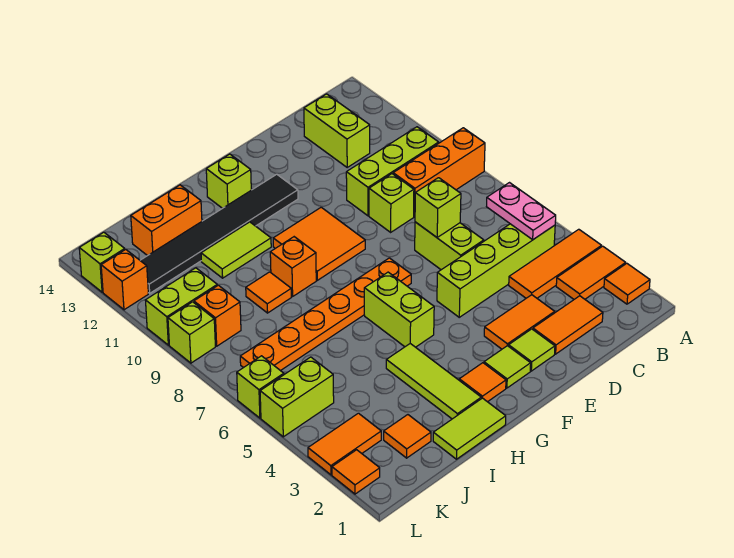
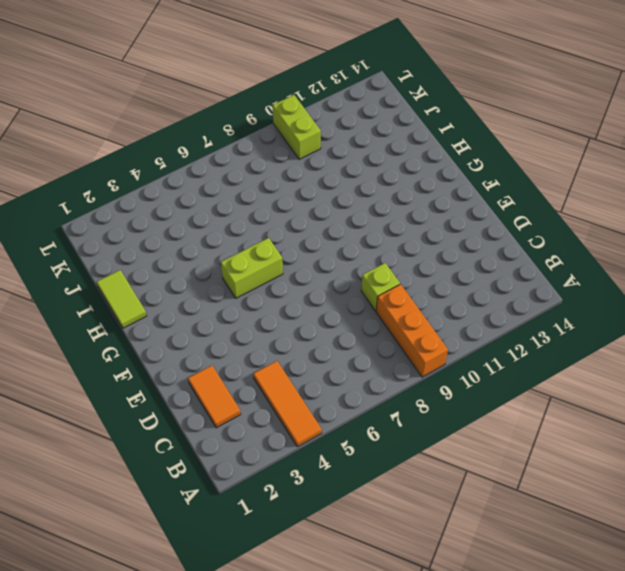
none -> orange 1x1 tile [604,263,650,304]
none -> orange 1x2 tile [556,246,626,299]
none -> lime 1x4 brick [437,224,555,317]
none -> lime 1x3 brick [346,127,439,216]

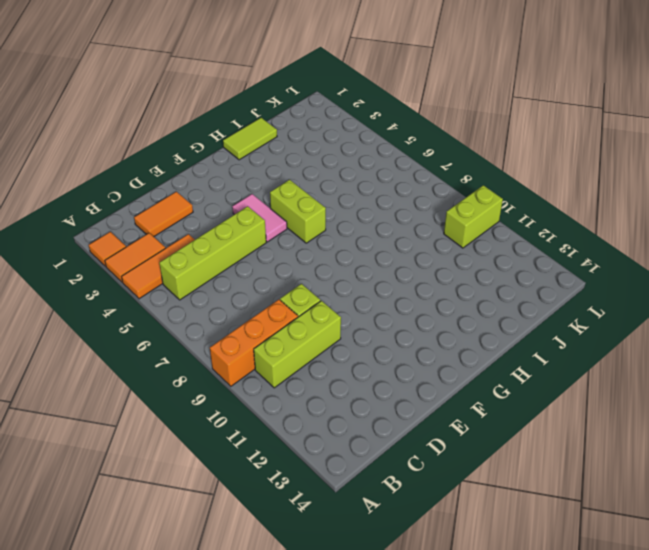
pink 1x2 tile [232,194,287,242] -> none
none -> lime 1x2 brick [304,94,370,167]
none -> orange 1x2 tile [484,295,555,349]
none -> lime 1x2 brick [415,222,484,270]
none -> lime 1x1 tile [509,329,555,371]

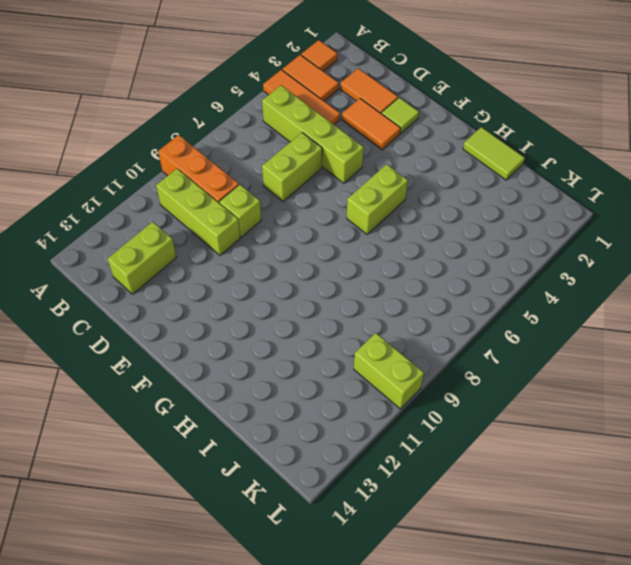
none -> lime 1x1 tile [484,346,531,388]
none -> orange 1x6 plate [240,258,411,371]
none -> orange 2x2 tile [273,207,365,280]
none -> black 1x6 tile [140,174,298,293]

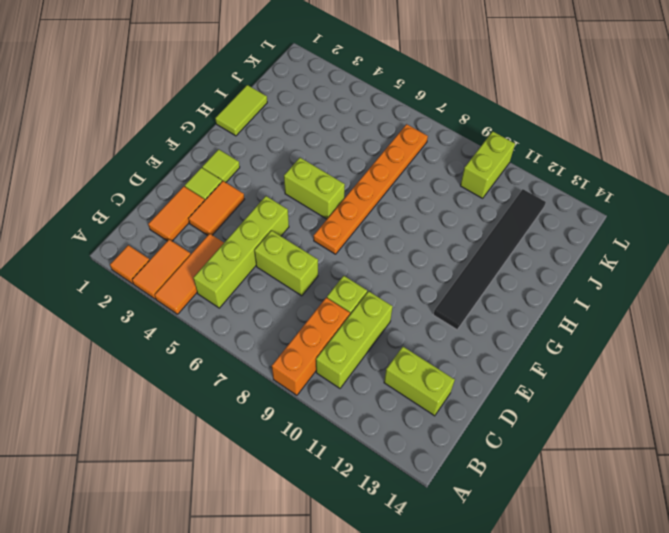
none -> orange 2x2 tile [273,207,365,280]
none -> orange 1x1 tile [459,363,506,402]
none -> lime 1x1 brick [206,154,251,208]
none -> lime 1x3 tile [386,344,481,419]

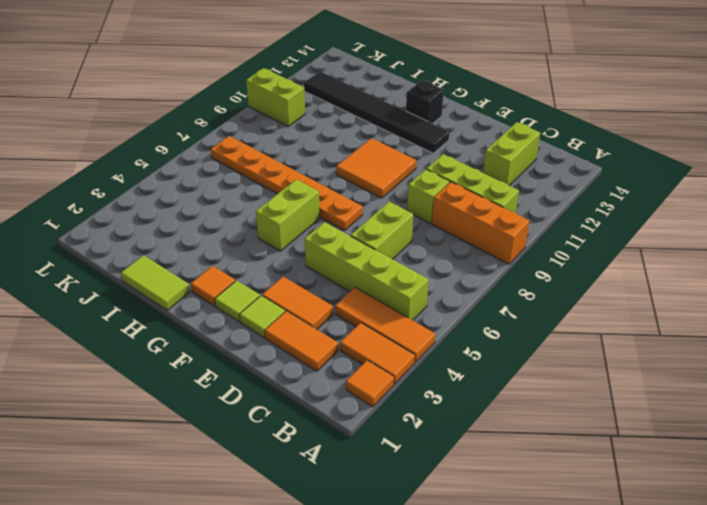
black 1x1 brick [406,80,444,124] -> lime 1x1 brick [206,154,251,208]
none -> lime 1x3 tile [386,344,481,419]
none -> orange 1x1 brick [270,237,316,296]
none -> lime 1x2 tile [201,222,271,278]
none -> orange 1x1 tile [246,272,291,313]

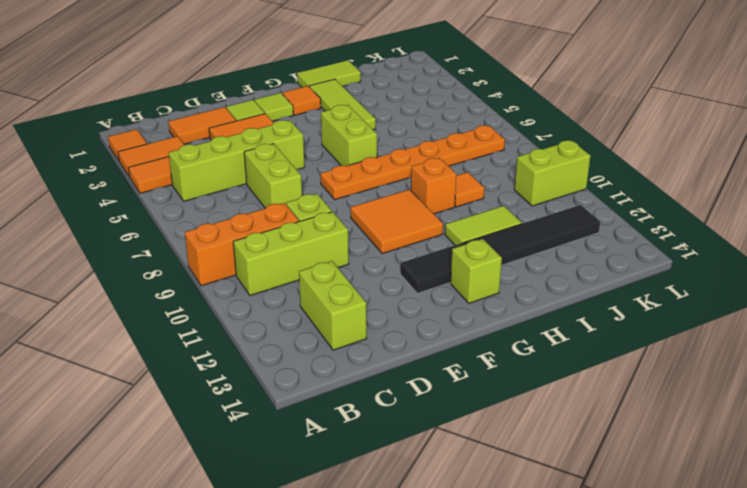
none -> orange 1x2 brick [131,185,202,256]
none -> orange 1x1 tile [384,415,431,458]
none -> orange 1x2 tile [308,413,381,475]
none -> lime 1x2 brick [260,357,334,437]

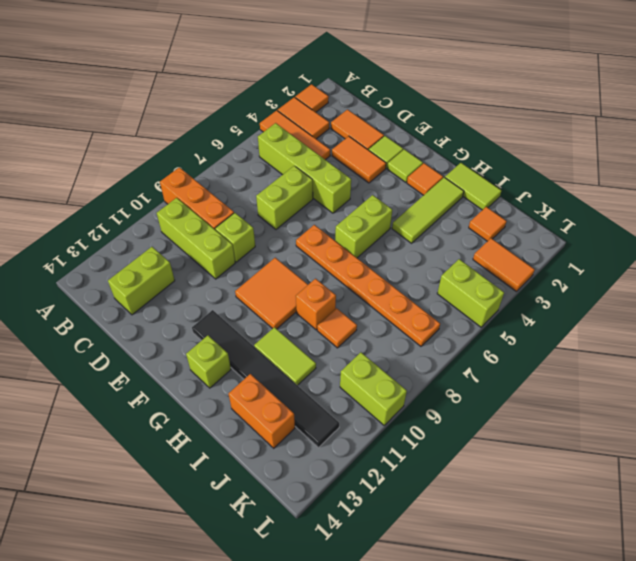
none -> orange 1x1 brick [194,285,241,346]
none -> orange 1x1 tile [332,450,380,494]
none -> lime 1x1 brick [237,356,284,418]
none -> lime 1x1 brick [168,302,215,363]

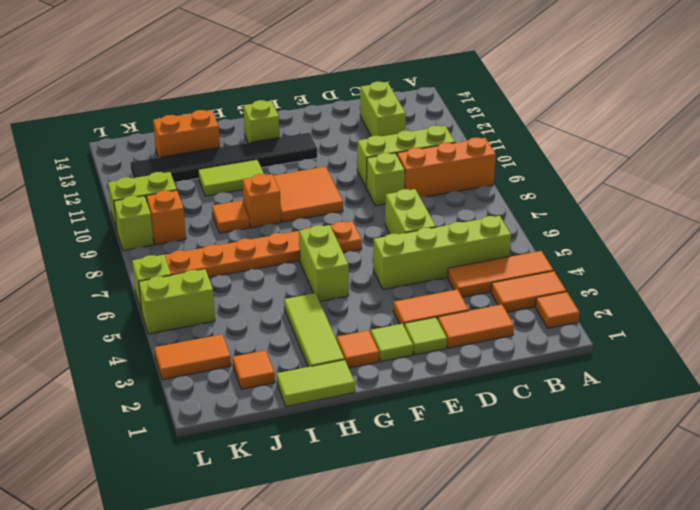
none -> orange 1x1 tile [332,450,380,494]
none -> orange 1x1 brick [101,249,148,310]
none -> lime 1x1 brick [79,232,125,292]
none -> pink 1x2 plate [487,183,556,240]

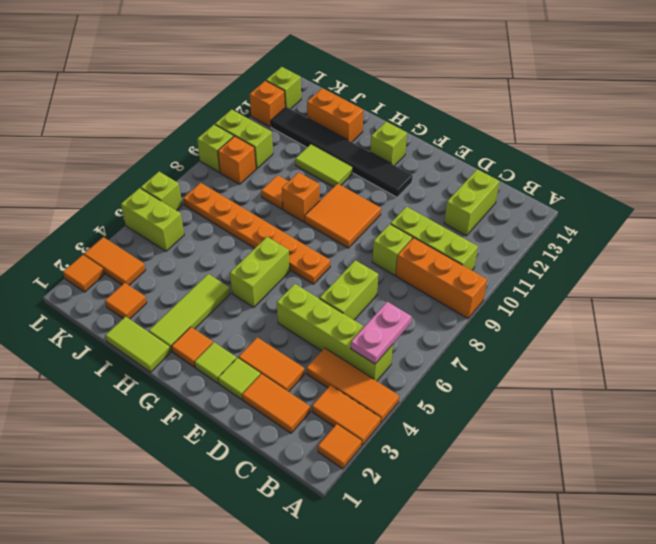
none -> lime 1x1 brick [415,178,461,237]

